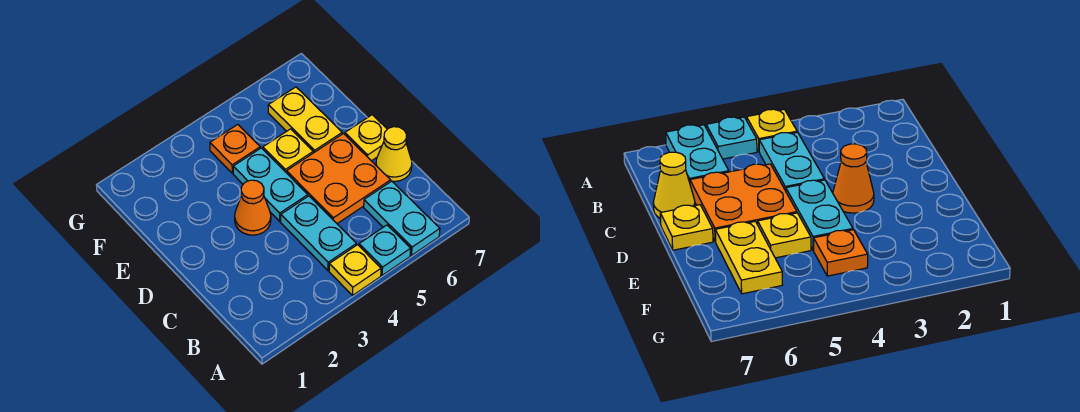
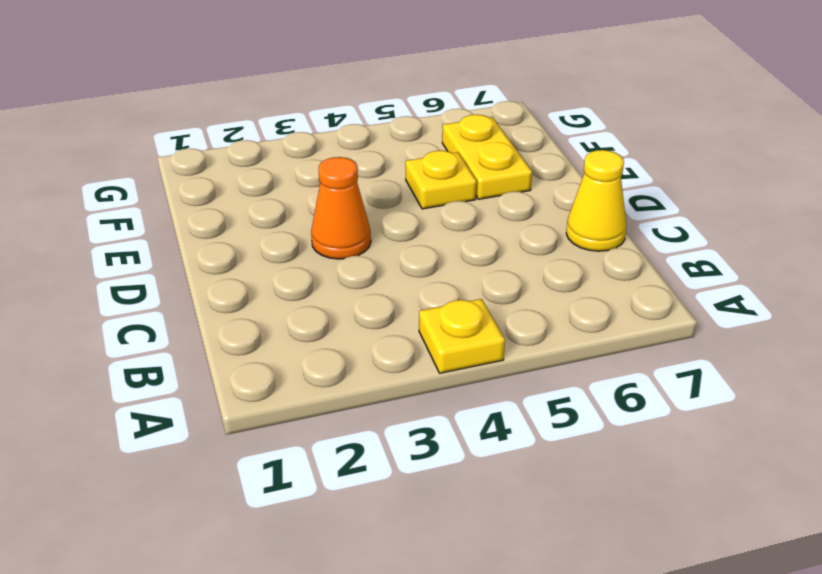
none -> cyan 1x1 plate [359,225,411,275]
none -> cyan 1x2 plate [364,181,440,255]
none -> cyan 1x2 plate [281,196,356,270]

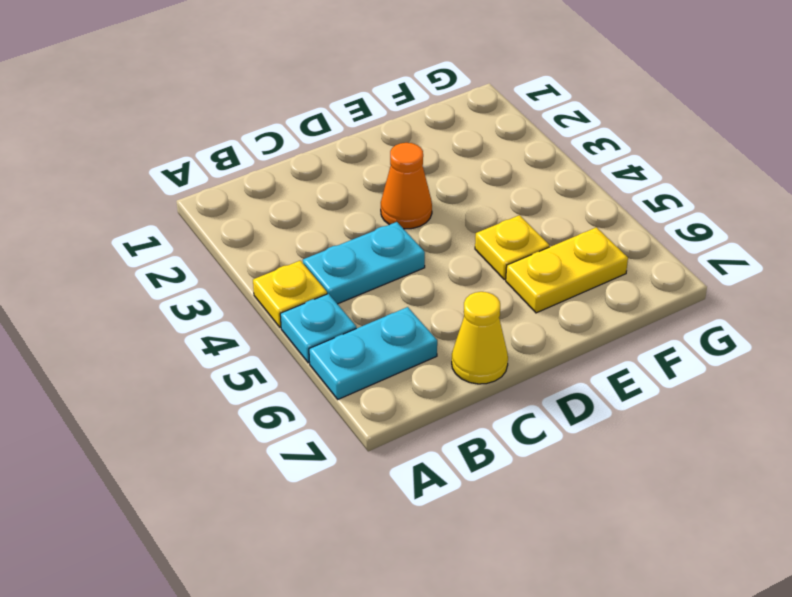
none -> orange 2x2 plate [286,134,391,224]
none -> cyan 1x2 plate [233,148,308,221]
none -> yellow 1x1 plate [345,115,387,161]

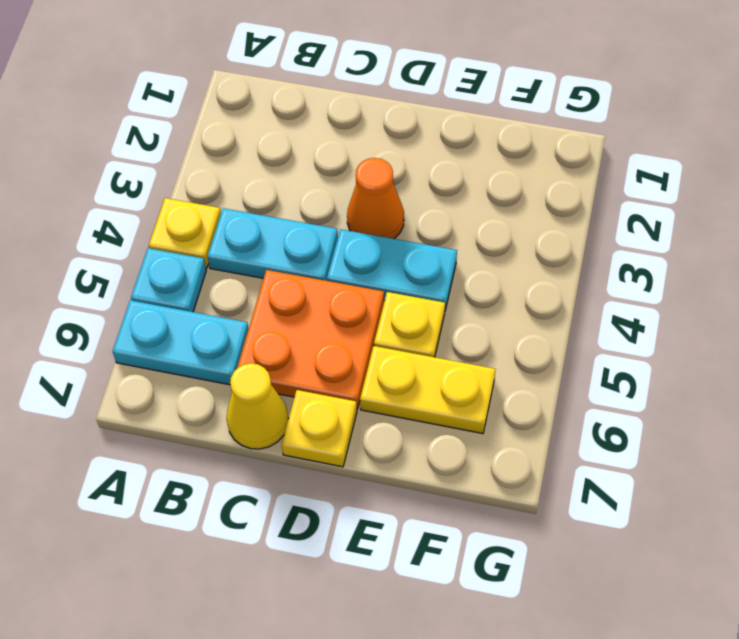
none -> orange 1x1 plate [210,125,260,173]

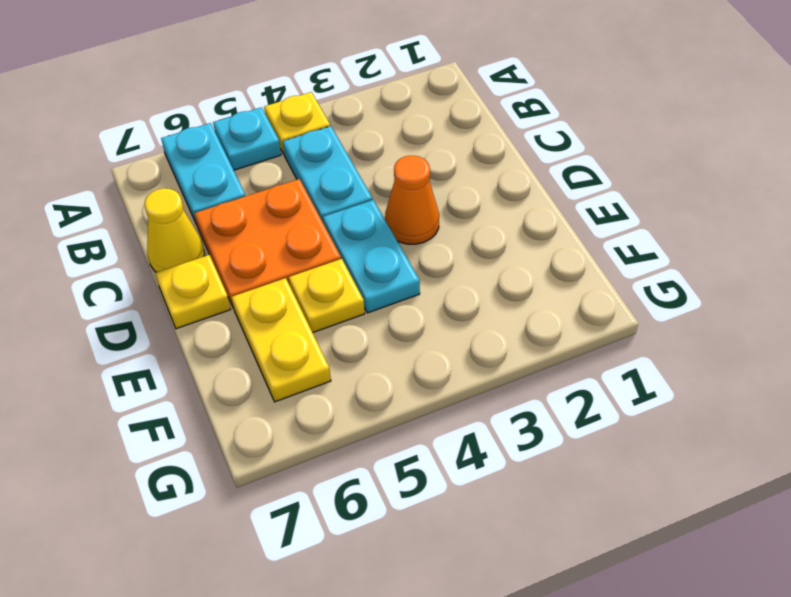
none -> orange 1x1 plate [210,125,260,173]

